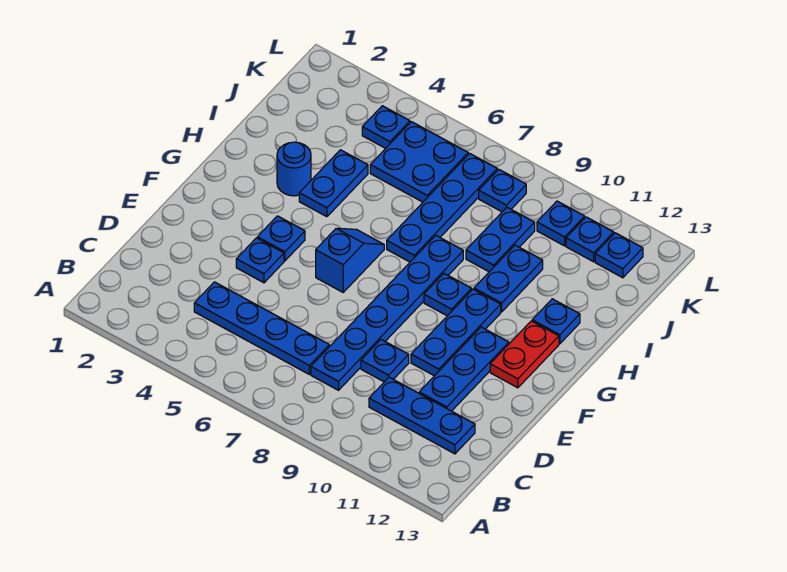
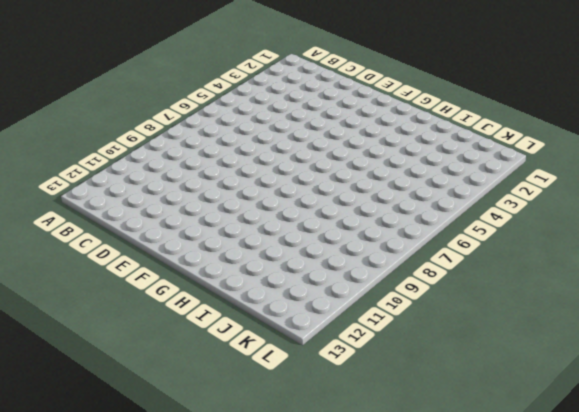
none -> blue 1x4 plate [194,282,329,374]
none -> blue 1x6 plate [311,236,463,390]
none -> blue 1x3 plate [369,377,475,454]

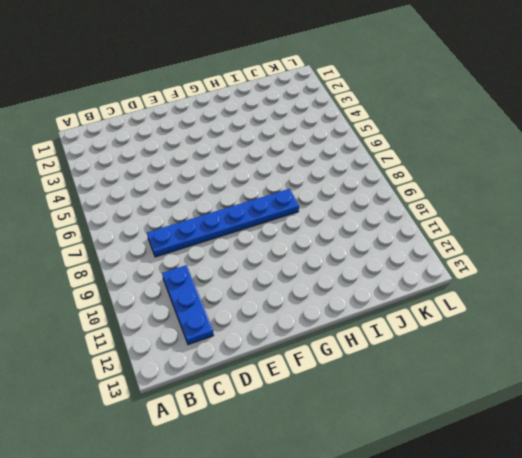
none -> blue 1x4 plate [194,282,329,374]
none -> blue 1x1 plate [361,340,409,382]
none -> blue 1x3 plate [419,327,509,411]

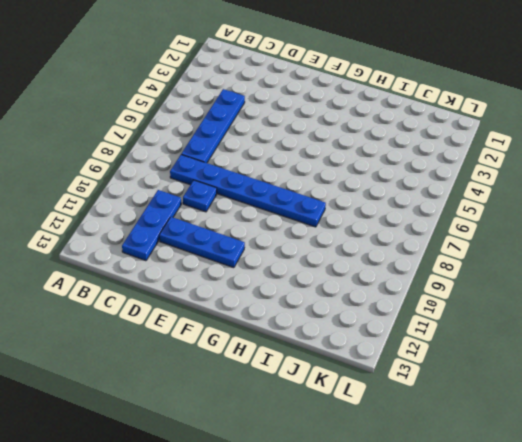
none -> blue 1x1 plate [236,238,284,283]
none -> blue 1x3 plate [411,289,501,376]
none -> blue 1x1 plate [257,216,305,261]

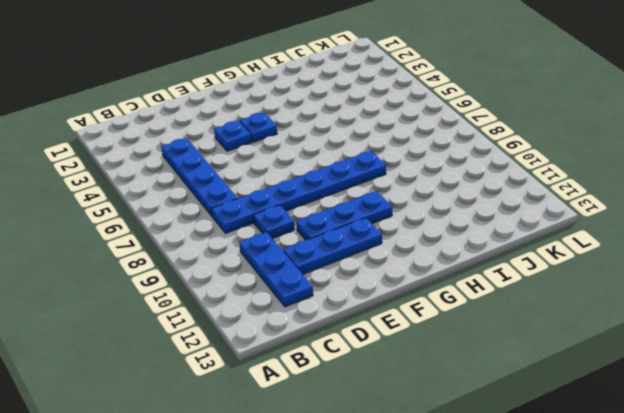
none -> blue 1x2 slope [316,228,384,292]
none -> red 1x2 plate [490,321,559,388]
none -> blue 1x1 plate [424,273,472,316]

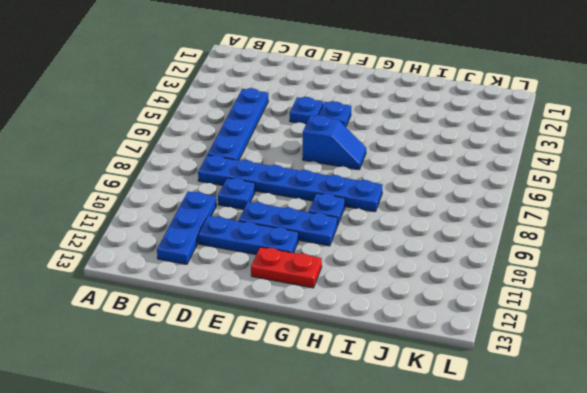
none -> blue 1x1 round brick [277,142,311,196]
none -> blue 1x2 plate [299,150,368,217]
none -> blue 1x4 plate [387,153,497,262]

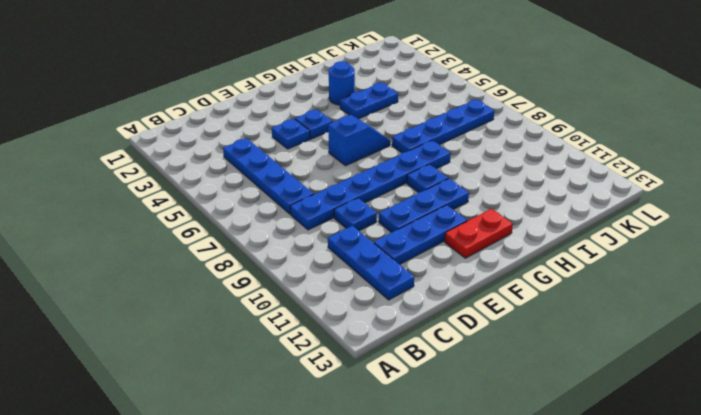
none -> blue 1x2 plate [474,245,543,312]
none -> blue 1x1 plate [532,299,580,344]
none -> blue 1x2 plate [466,207,535,272]

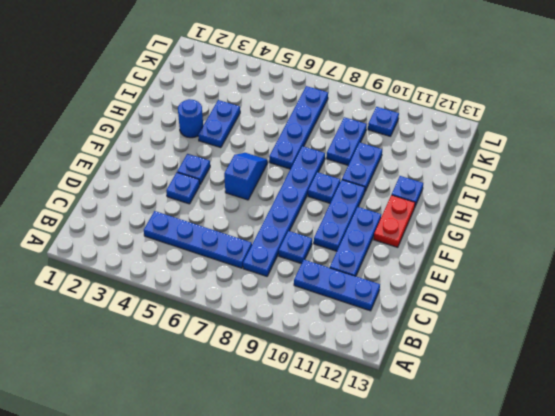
none -> blue 2x2 plate [370,122,468,202]
none -> blue 1x1 plate [362,106,410,148]
none -> blue 1x1 plate [479,169,526,212]

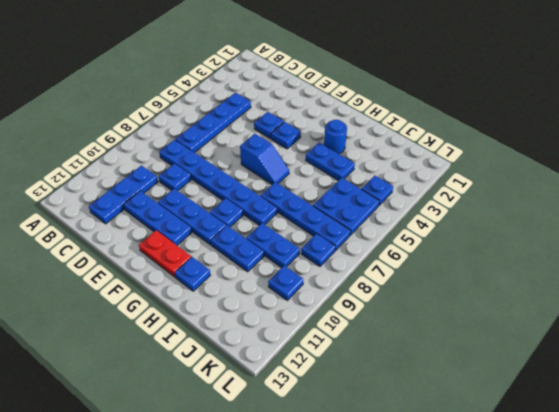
none -> blue 1x1 plate [566,217,614,262]
none -> blue 1x1 plate [595,233,643,278]

